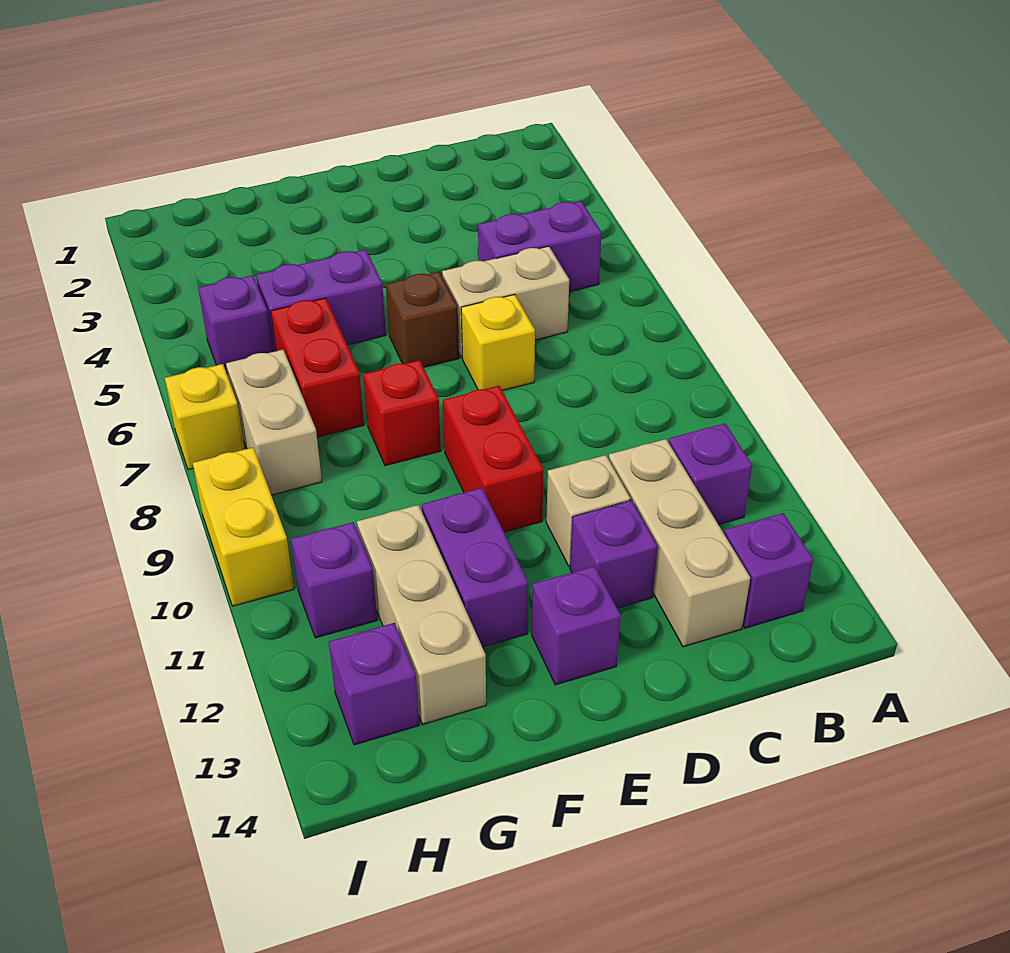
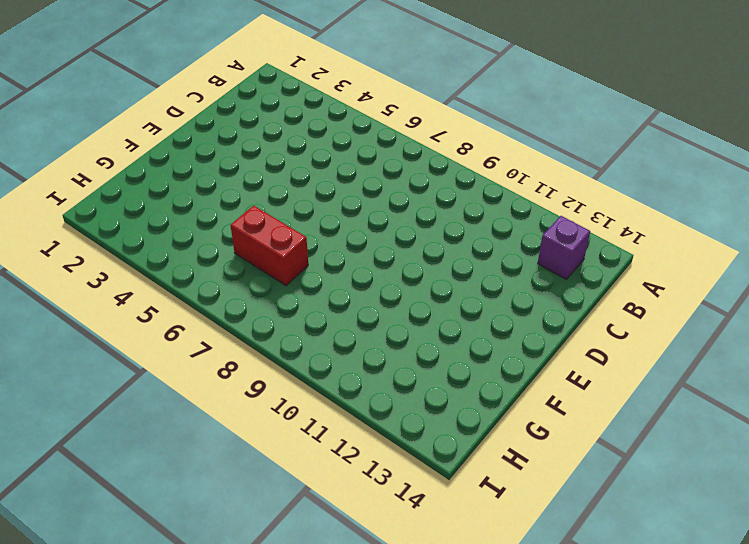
none -> purple 1x2 brick [478,201,602,292]
none -> purple 1x1 brick [669,423,752,525]
none -> tan 1x2 brick [442,246,569,358]

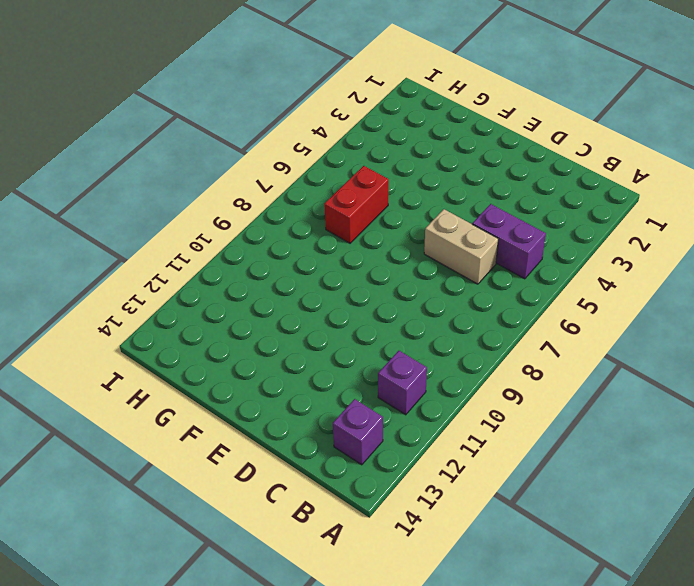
none -> tan 1x3 brick [609,439,750,647]
none -> yellow 1x1 brick [461,294,535,391]
none -> tan 1x1 brick [546,455,631,566]

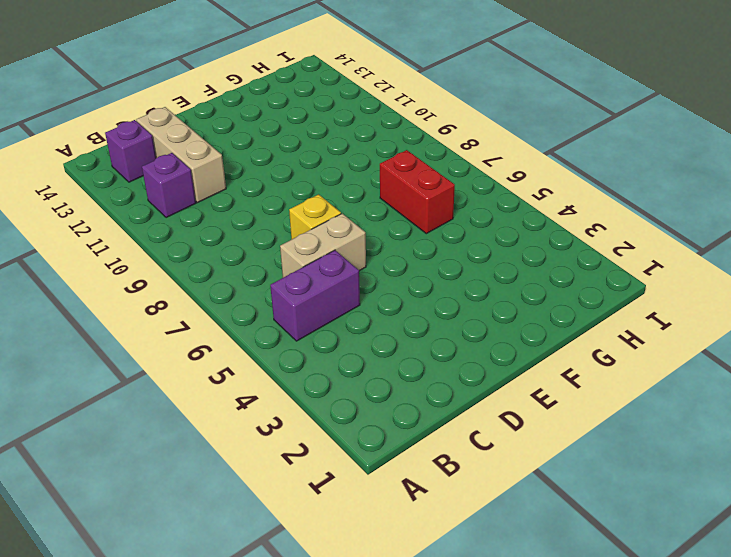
none -> tan 1x1 brick [546,455,631,566]
none -> purple 1x1 brick [570,500,658,608]
none -> brown 1x1 brick [386,272,459,367]

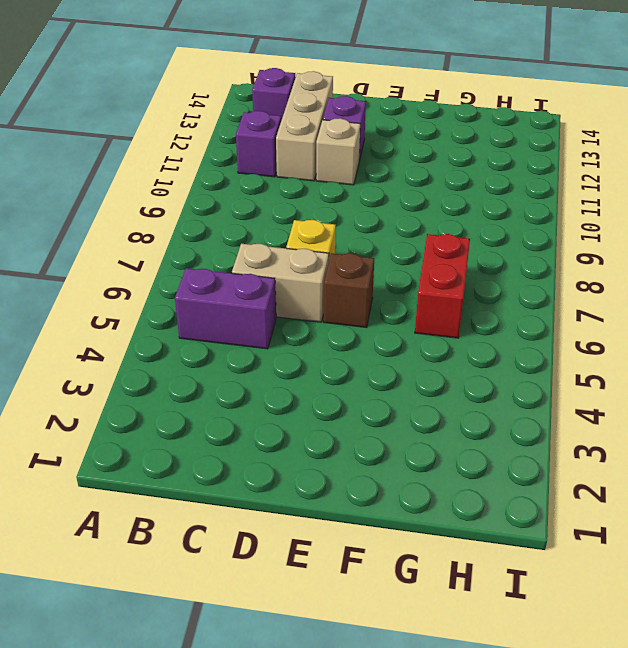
none -> red 1x2 brick [443,386,544,532]
none -> purple 1x1 brick [532,566,621,685]
none -> purple 1x2 brick [256,250,386,352]

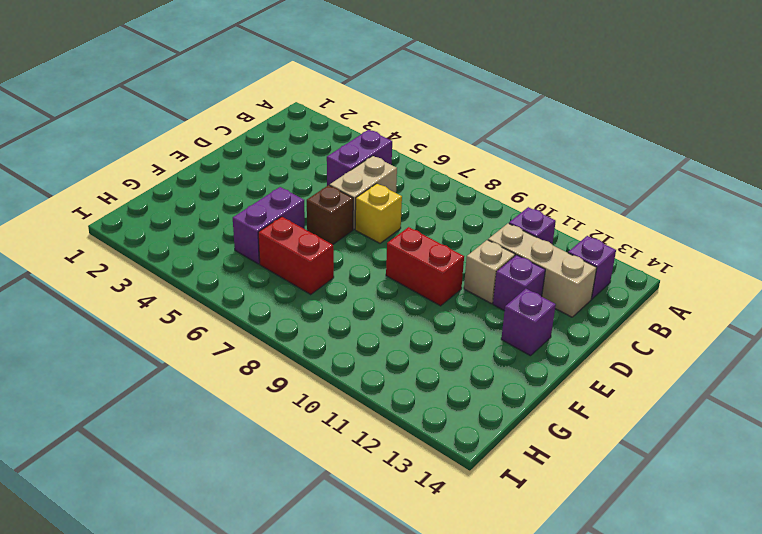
none -> red 1x1 brick [363,360,441,466]
none -> purple 1x2 brick [422,488,528,647]
none -> tan 1x3 brick [357,505,486,724]

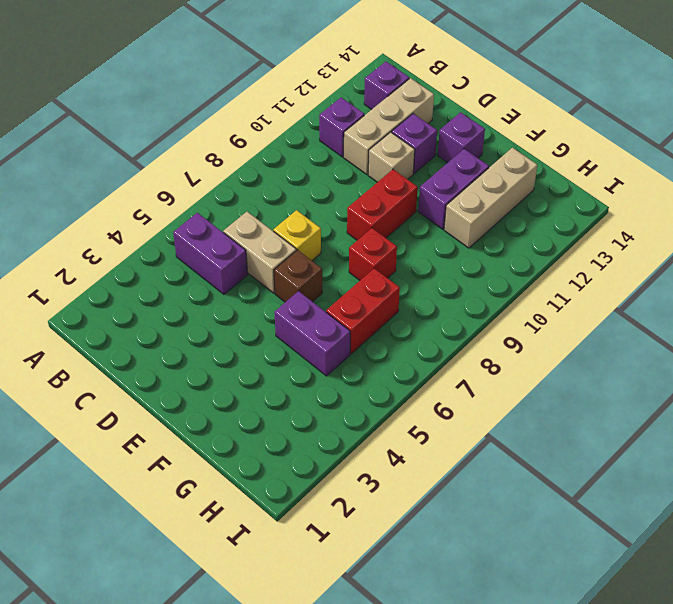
none -> purple 1x1 brick [198,275,273,374]
none -> tan 1x2 brick [226,350,322,495]
none -> purple 1x1 brick [291,522,377,638]

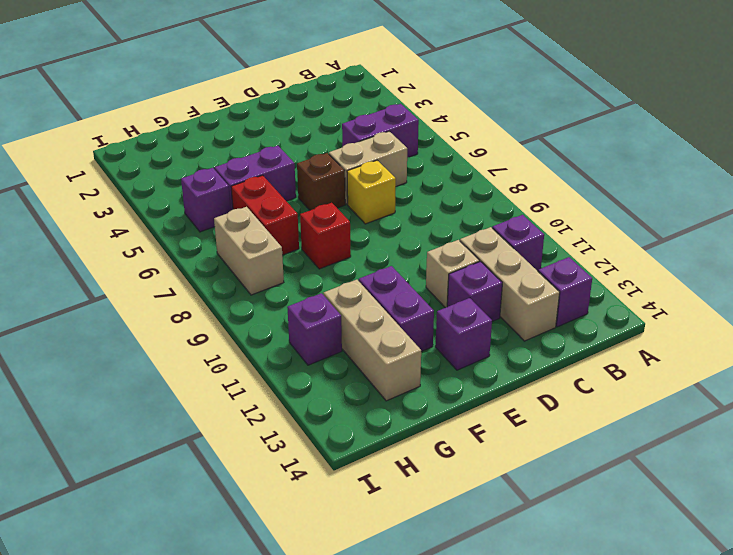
none -> red 1x2 brick [443,386,544,532]
none -> purple 1x1 brick [329,623,419,745]
none -> yellow 1x1 brick [165,364,245,470]

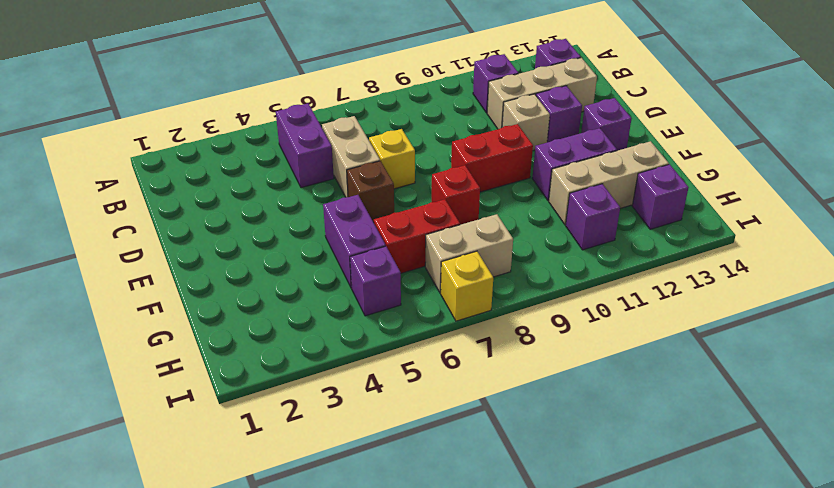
none -> yellow 1x2 brick [193,447,294,606]

